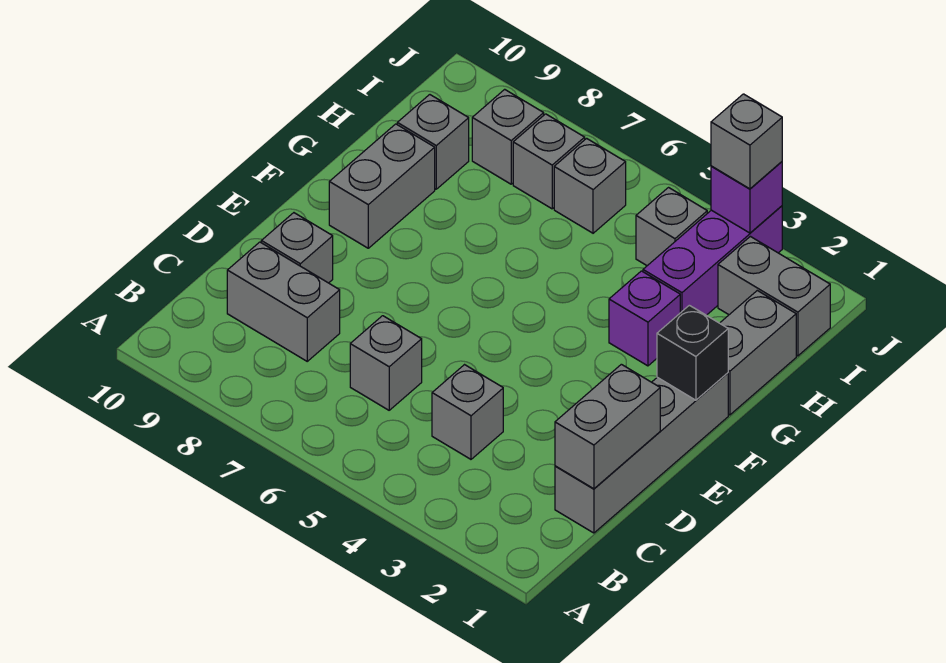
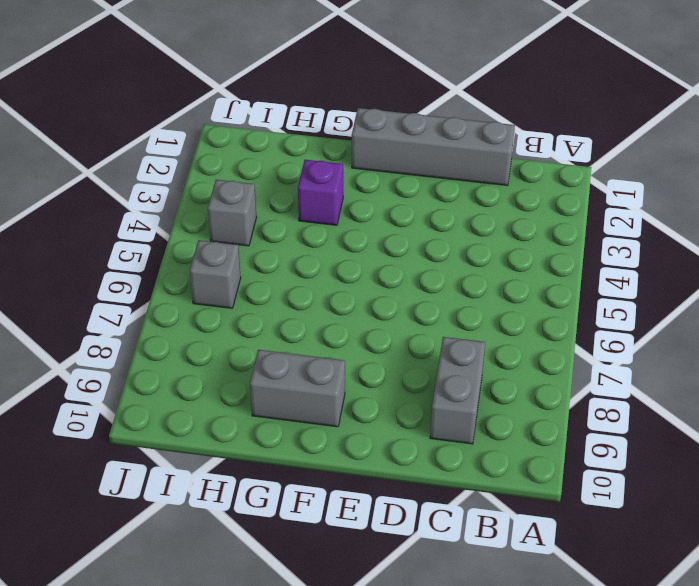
none -> grey 1x1 brick [432,365,503,459]
none -> grey 1x1 brick [350,316,422,410]
none -> grey 1x1 brick [261,213,333,283]

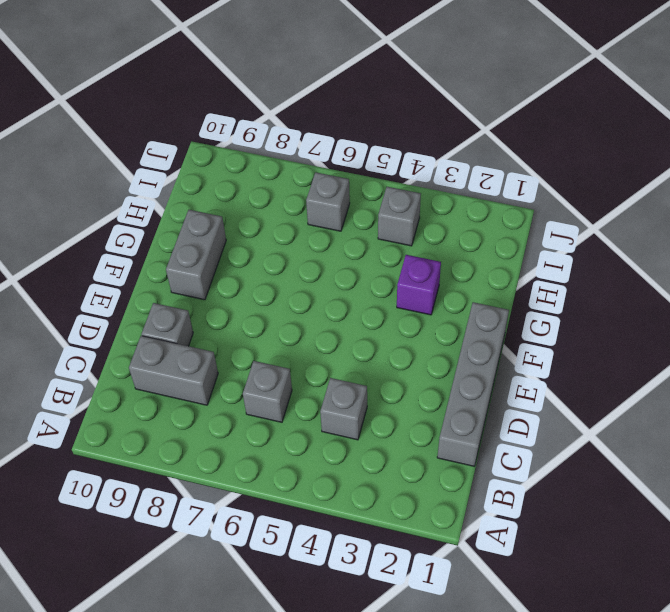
none -> grey 1x2 brick [720,291,796,415]
none -> purple 1x3 brick [643,206,782,315]
none -> grey 1x1 brick [397,95,469,189]

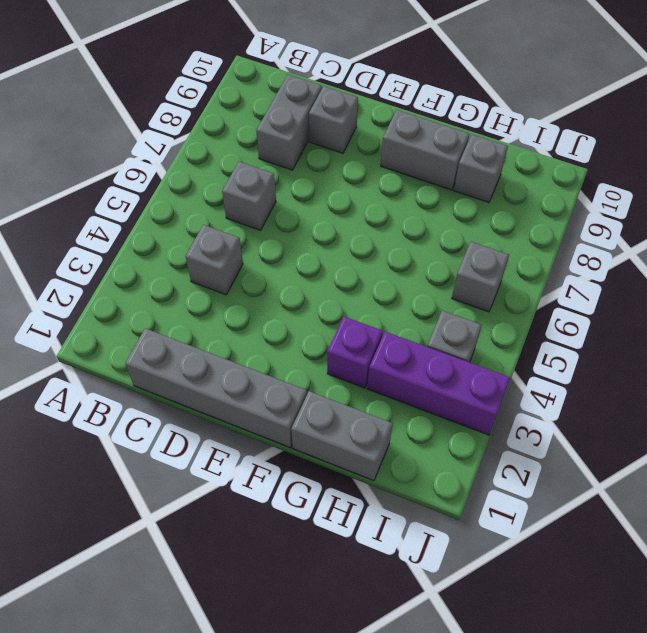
none -> grey 1x2 brick [718,236,830,356]
none -> grey 1x1 brick [513,114,585,209]
none -> grey 1x1 brick [472,89,544,184]

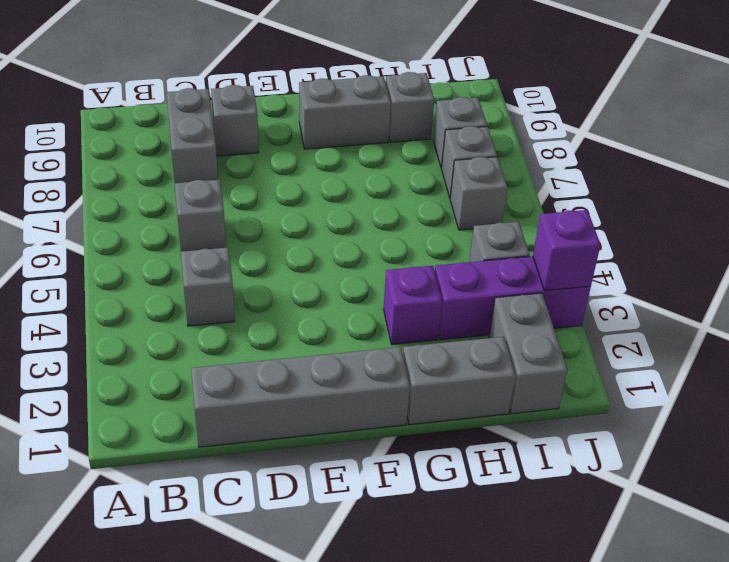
none -> grey 1x2 brick [555,364,660,489]
none -> black 1x1 brick [657,305,728,400]
none -> grey 1x1 brick [711,94,782,189]

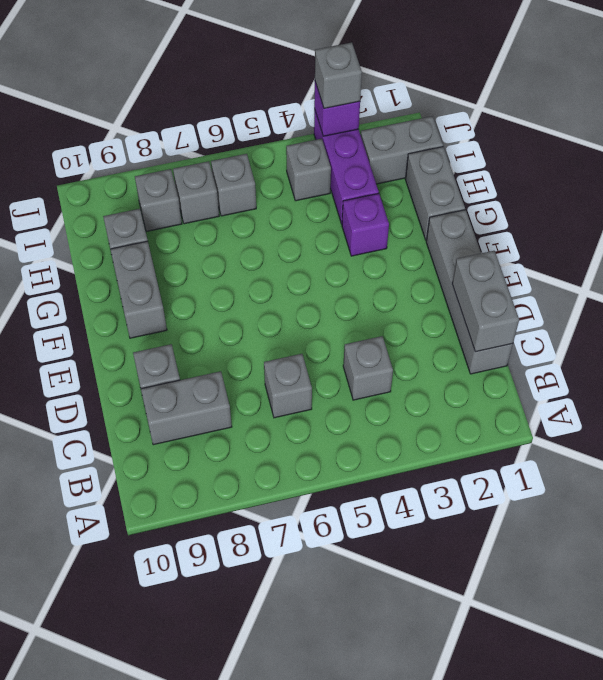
none -> black 1x1 brick [657,305,728,400]

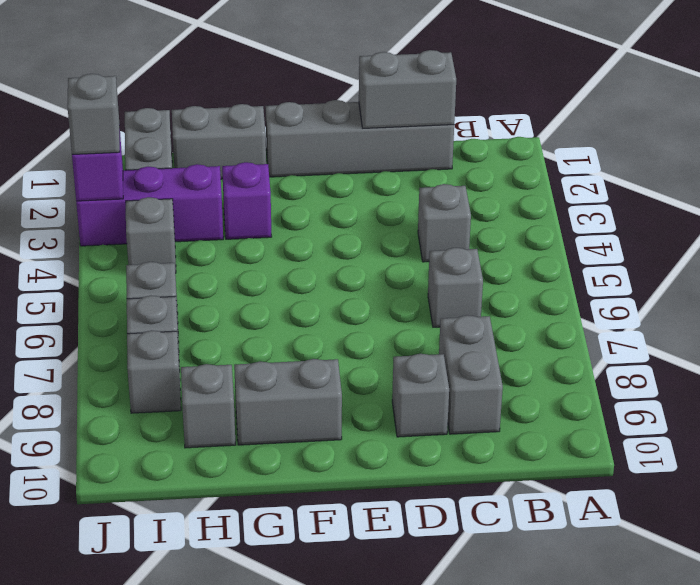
none -> black 1x1 brick [657,305,728,400]

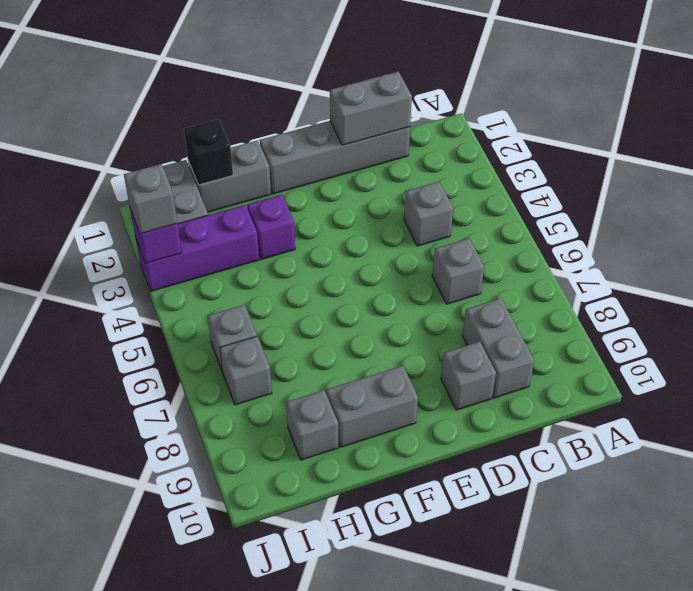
black 1x1 brick [184,119,233,185] -> black 1x1 brick moved to [657,305,728,400]
none -> grey 1x1 brick [636,188,707,266]
none -> grey 1x1 brick [472,89,544,184]

